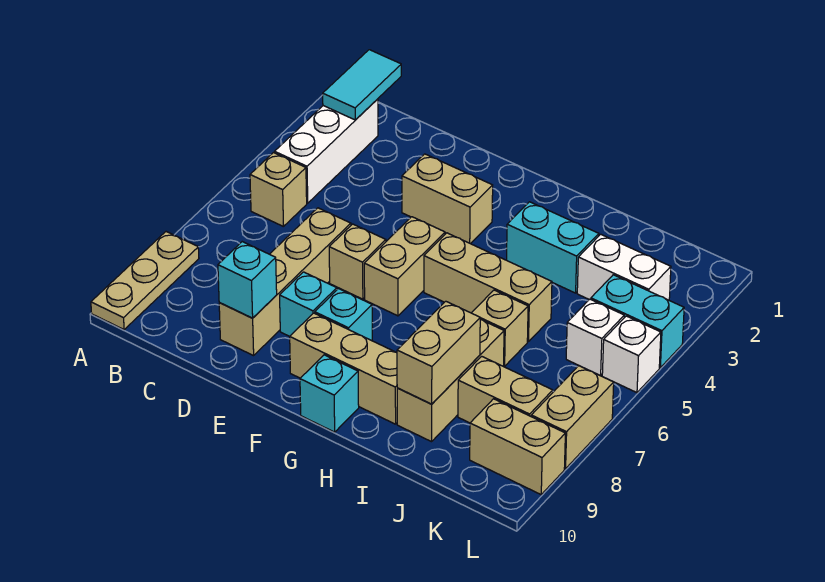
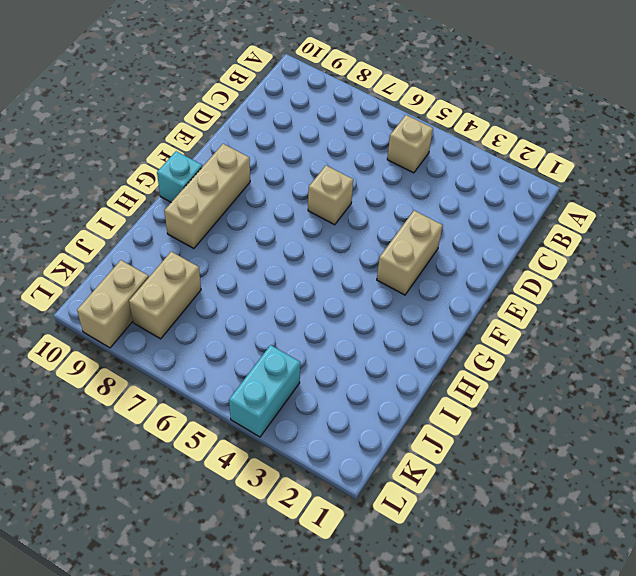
none -> tan 1x3 plate [91,232,199,330]
none -> white 1x3 brick [275,99,378,203]
none -> tan 1x4 brick [219,208,351,356]

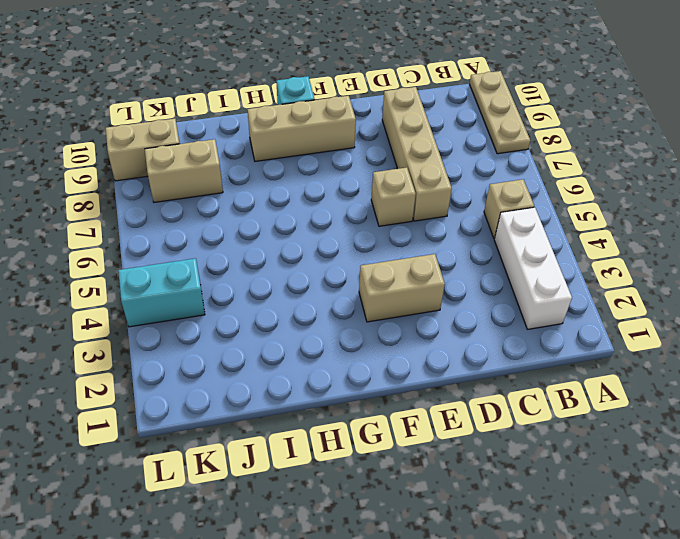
none -> cyan 1x1 brick [280,272,337,336]
none -> tan 1x2 brick [364,217,445,316]
none -> cyan 1x1 brick [315,289,372,341]

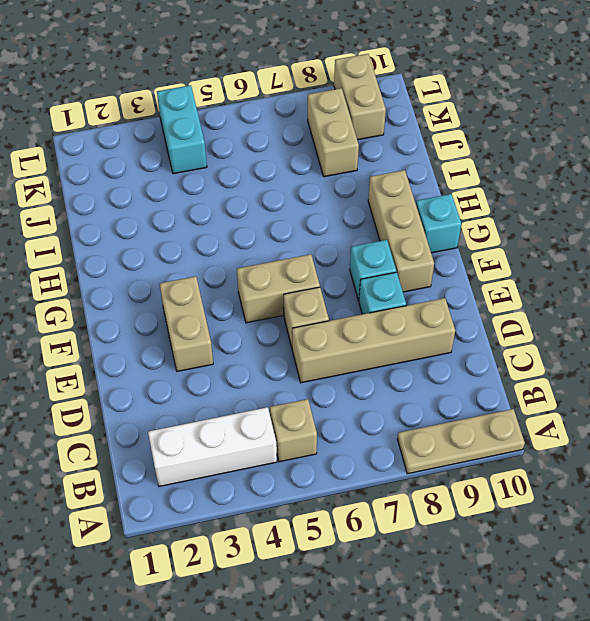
none -> tan 1x3 brick [424,233,552,342]
none -> cyan 1x2 brick [507,202,599,293]
none -> tan 1x1 brick [472,290,528,366]

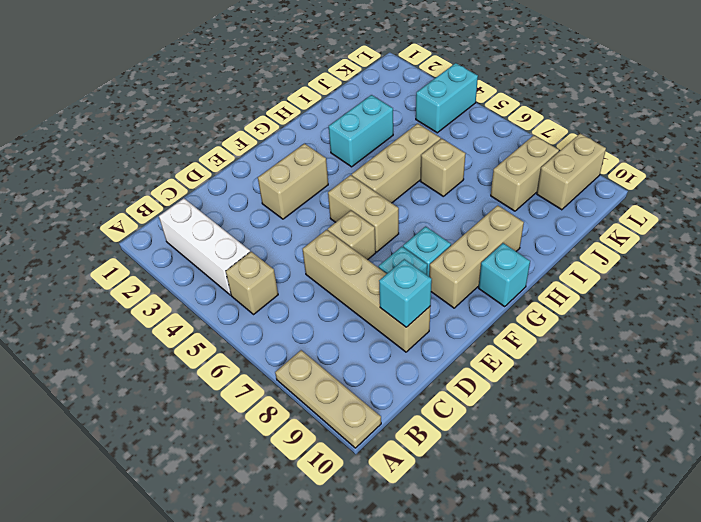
none -> tan 1x3 brick [397,320,504,442]
none -> white 1x2 brick [577,234,671,300]
none -> white 1x1 brick [566,299,624,376]

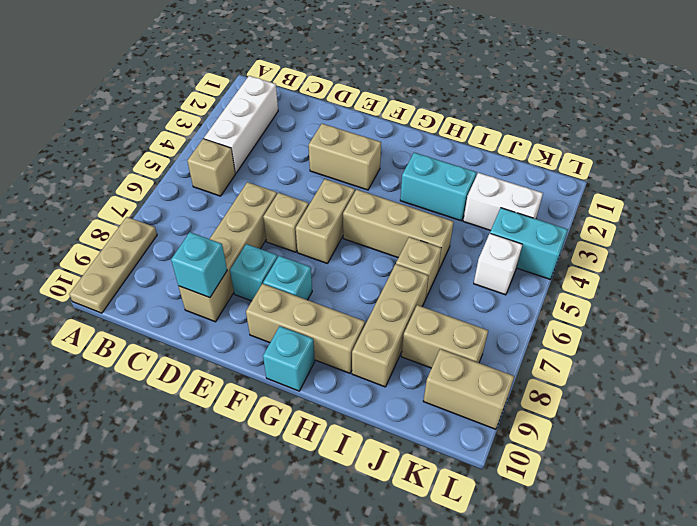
none -> white 1x1 brick [602,316,661,393]
none -> tan 1x2 brick [531,366,614,469]
none -> cyan 1x2 tile [323,50,401,120]

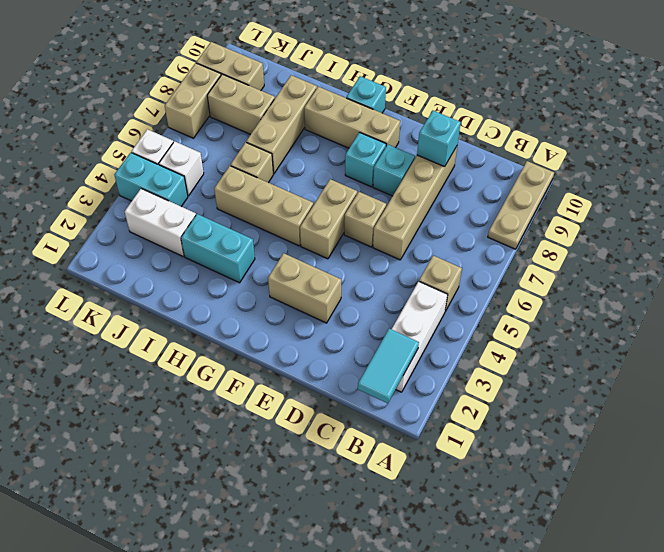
none -> tan 1x2 brick [397,301,480,404]

